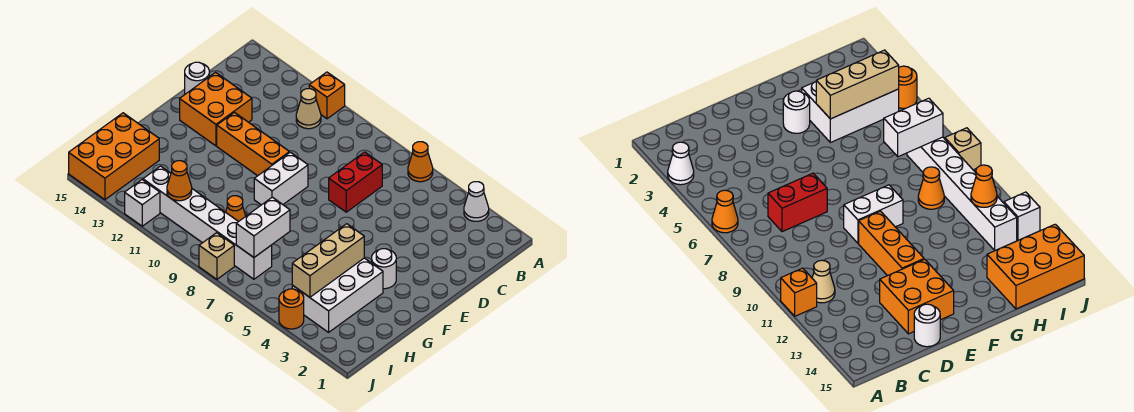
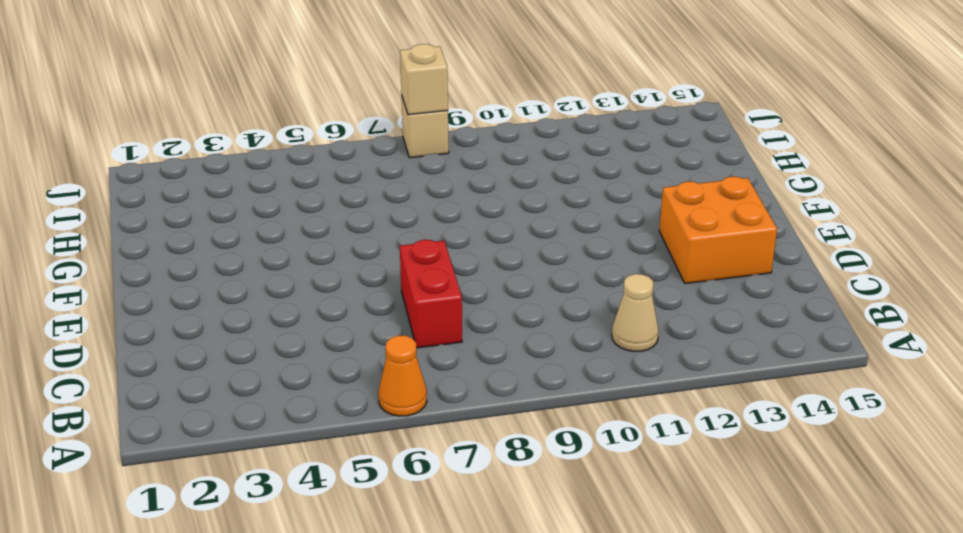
tan 1x1 brick [400,44,448,115] -> none
none -> white 1x1 cone [464,182,489,221]
none -> orange 1x1 brick [309,72,345,119]
none -> white 1x1 round brick [185,62,209,94]

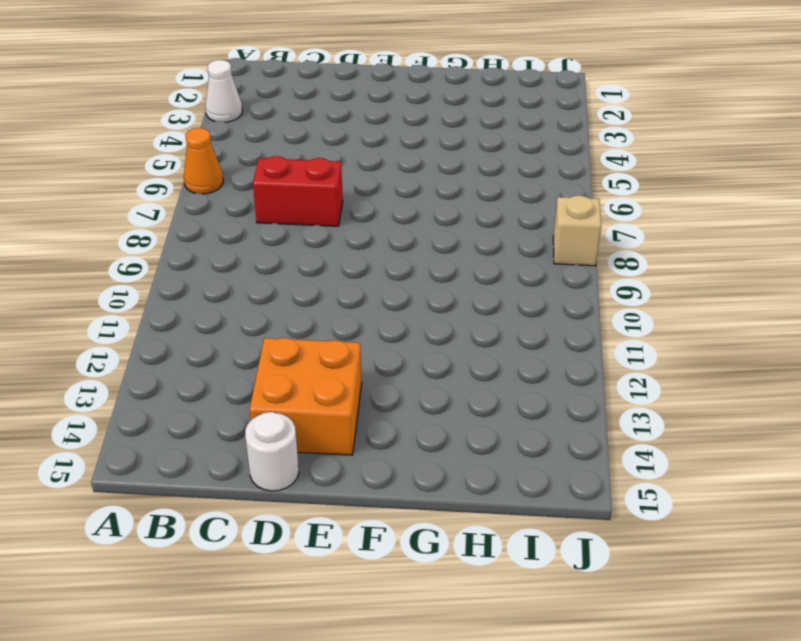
none -> orange 1x1 brick [309,72,345,119]
none -> tan 1x1 cone [296,89,321,129]
none -> white 1x2 brick [254,152,308,205]

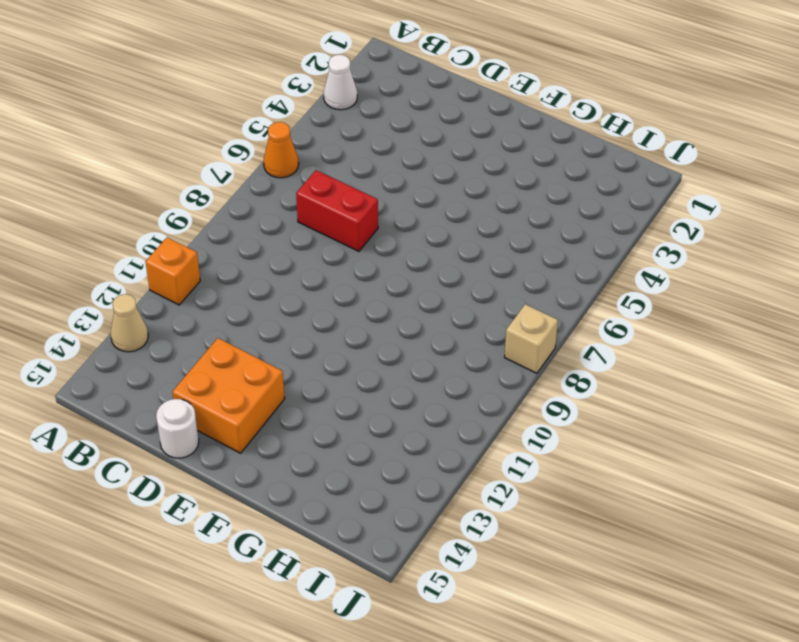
tan 1x1 cone [110,294,148,352] -> tan 1x1 cone moved to [296,89,321,129]
none -> white 1x2 brick [254,152,308,205]
none -> orange 1x3 brick [217,112,289,176]
none -> white 1x1 round brick [372,249,396,289]

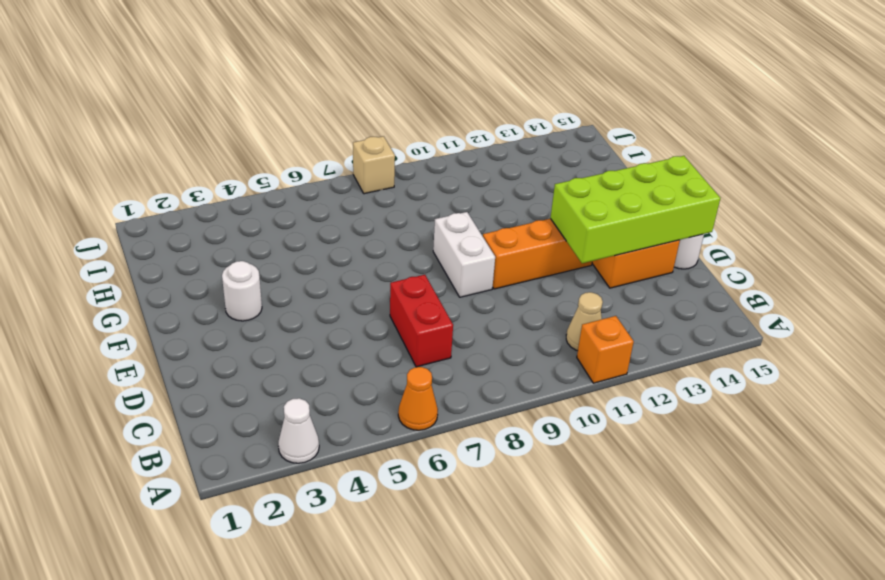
lime 2x4 brick [550,156,720,263] -> none
none -> white 2x3 brick [292,258,383,332]
none -> orange 1x1 cone [226,196,246,222]
none -> orange 2x3 brick [69,113,159,200]

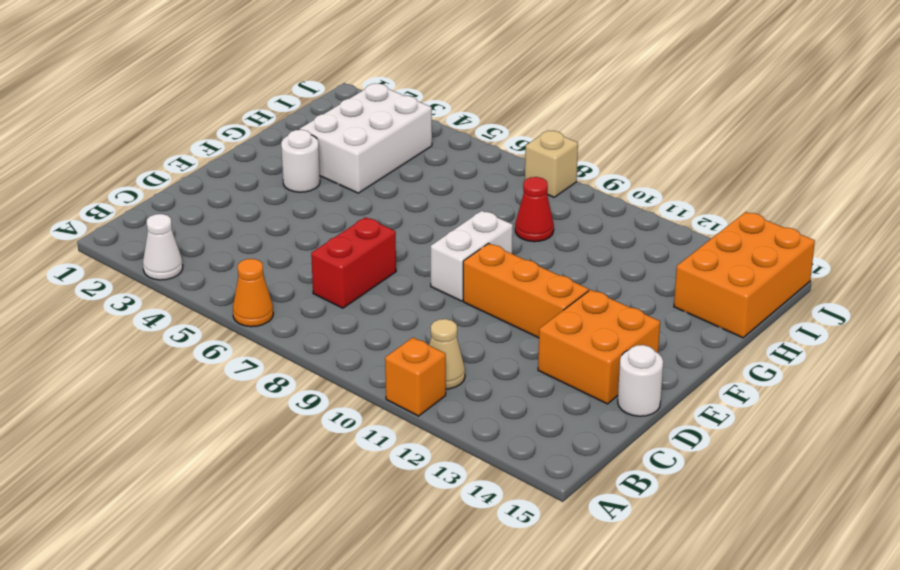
red 1x1 cone [515,177,554,242] -> orange 1x1 cone [226,196,246,222]
none -> white 1x6 brick [143,166,272,279]
none -> orange 1x1 round brick [279,289,304,329]
none -> white 1x1 brick [125,180,160,226]

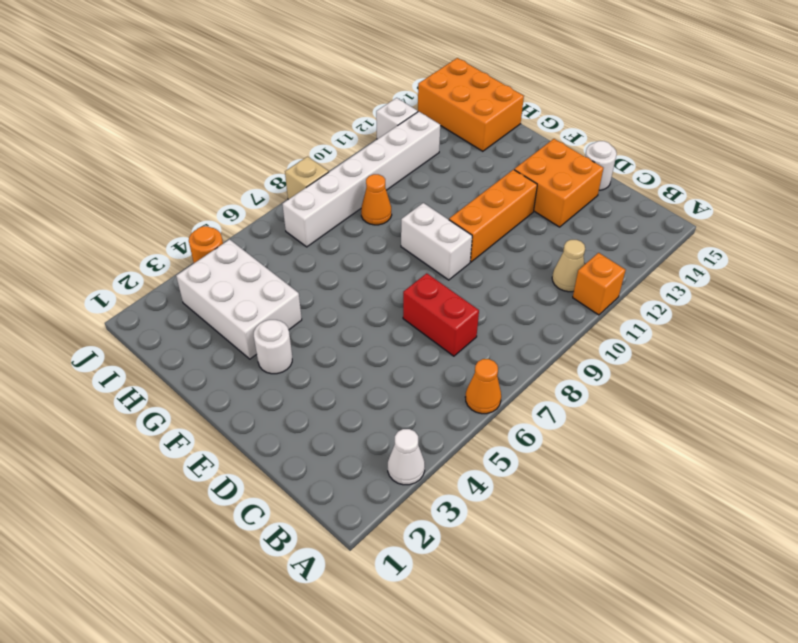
none -> tan 1x3 brick [292,224,364,297]
none -> white 1x2 brick [236,197,290,257]
none -> orange 1x1 cone [167,161,192,201]

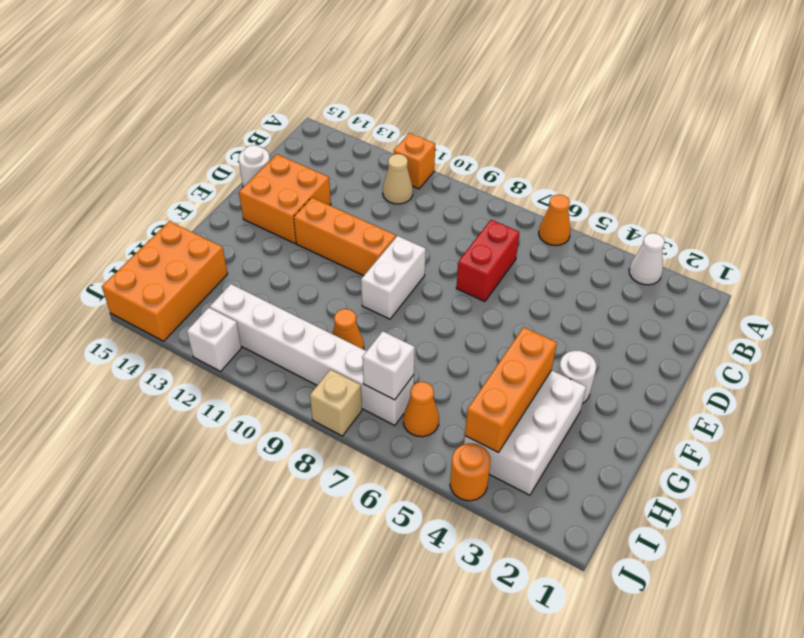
orange 1x3 brick [465,327,557,452] -> tan 1x3 brick [292,224,364,297]
orange 1x1 cone [403,382,439,437] -> orange 1x1 cone moved to [167,161,192,201]
white 1x1 brick [362,331,415,400] -> white 1x2 brick [236,197,290,257]

